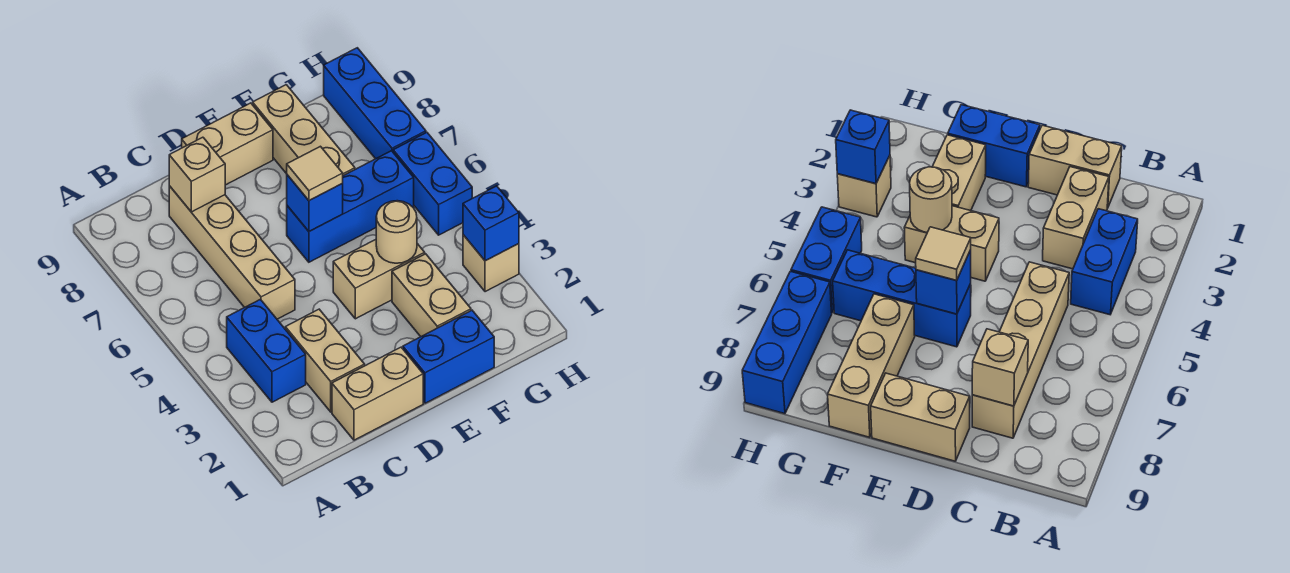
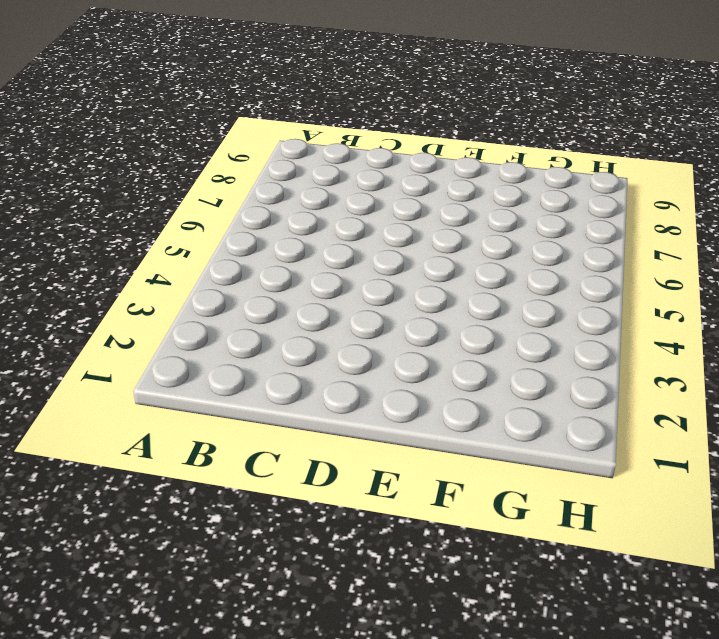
none -> blue 1x2 brick [227,299,306,402]
none -> tan 1x2 brick [332,347,423,440]
none -> tan 1x2 brick [285,309,365,412]

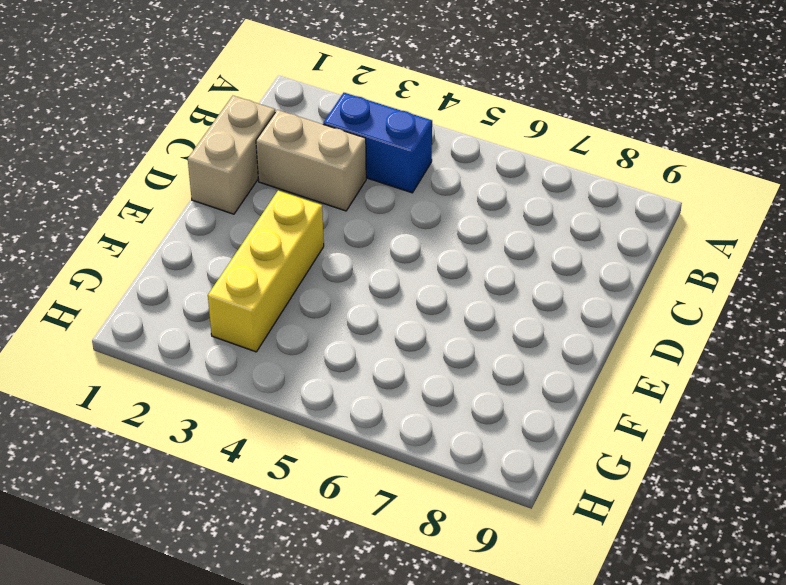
yellow 1x3 brick [208,191,324,352] -> tan 1x2 brick [392,254,471,337]
none -> tan 1x4 brick [169,186,295,319]
none -> tan 1x2 brick [182,103,273,185]
none -> blue 1x2 brick [403,310,494,403]

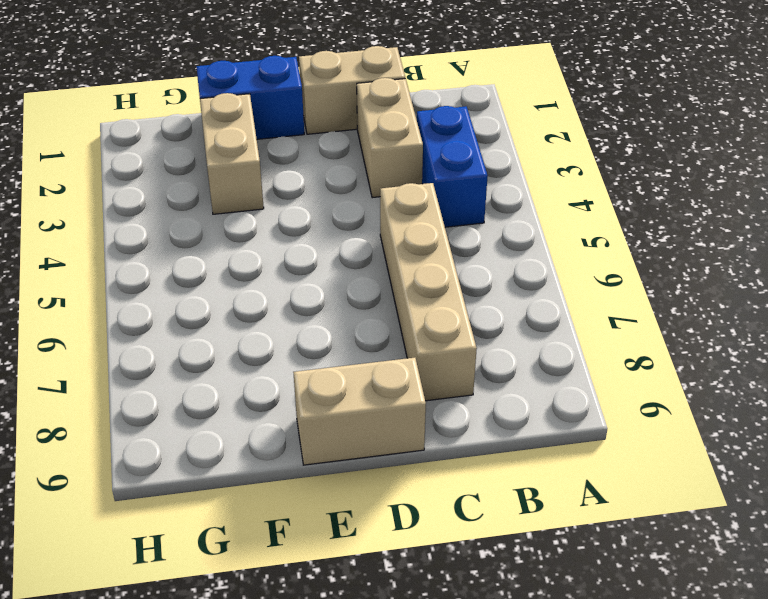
none -> tan 1x2 brick [333,240,425,319]
none -> blue 1x3 brick [287,151,414,262]
none -> tan 1x3 brick [253,85,355,176]

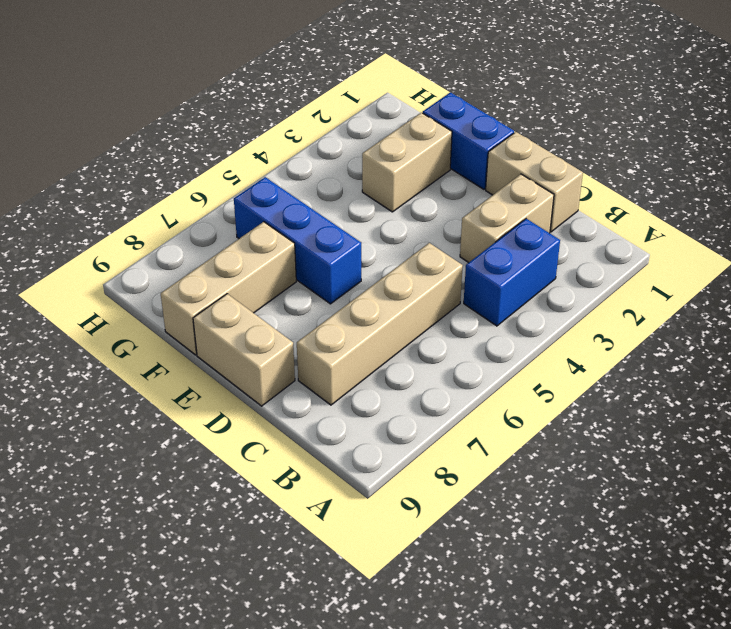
none -> tan 1x2 brick [333,240,425,319]
none -> tan 1x1 brick [463,235,519,292]
none -> blue 1x2 brick [393,132,472,235]

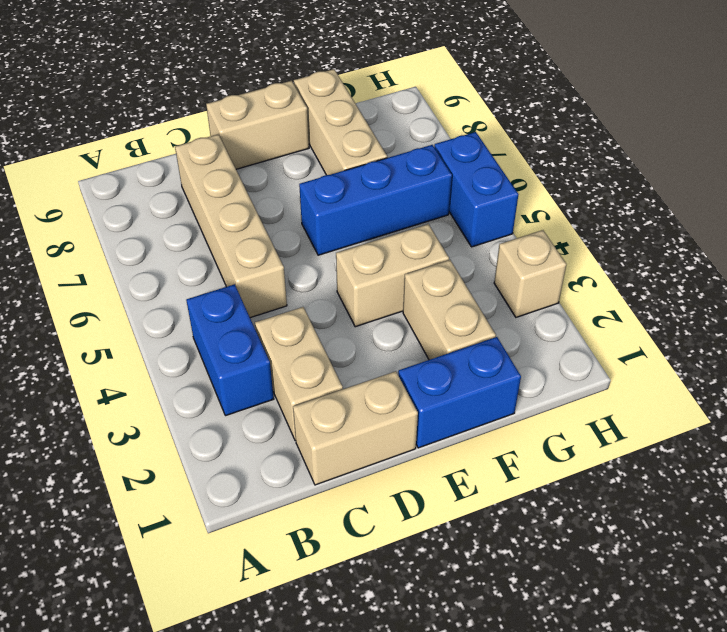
none -> blue 1x3 brick [324,48,426,159]
none -> tan 1x1 brick [169,137,225,212]
none -> blue 1x1 brick [287,175,343,231]

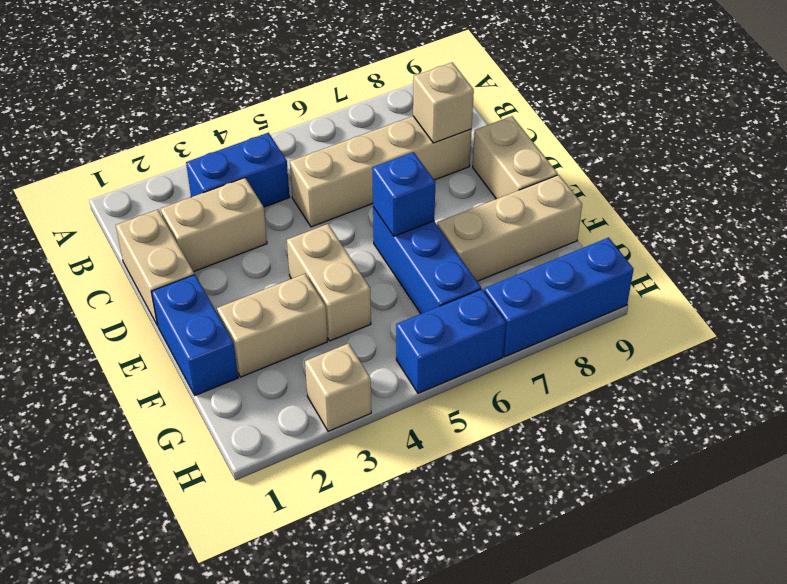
none -> tan 1x1 round brick [376,201,417,263]
none -> blue 1x1 brick [463,186,519,261]
none -> tan 1x1 tile [287,146,343,201]

